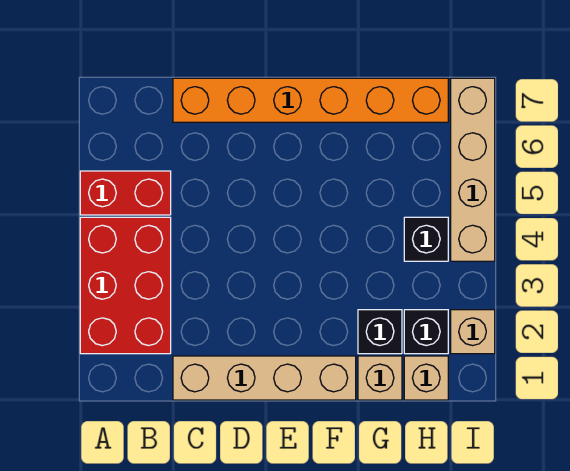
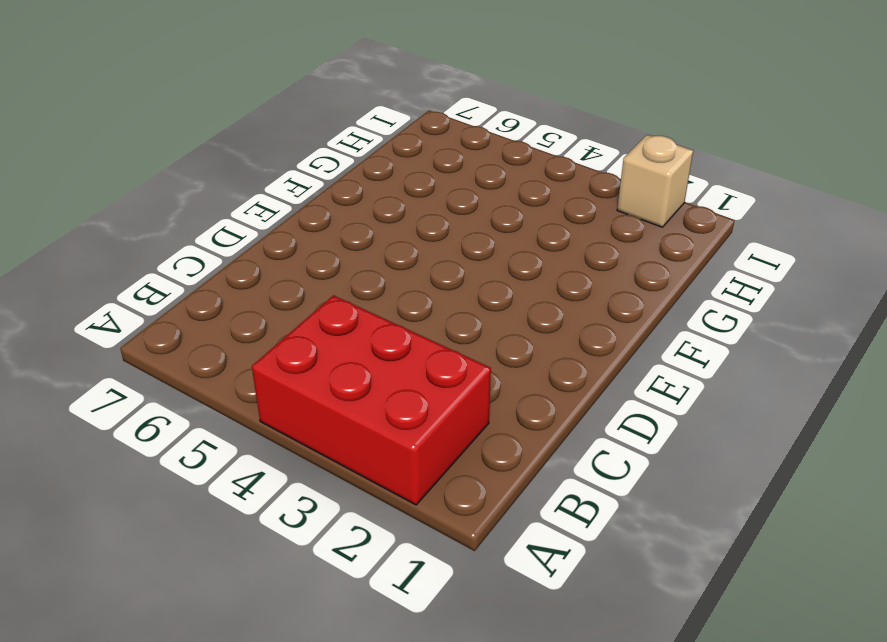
none -> red 1x2 brick [80,171,171,215]
none -> tan 1x4 brick [173,356,356,400]

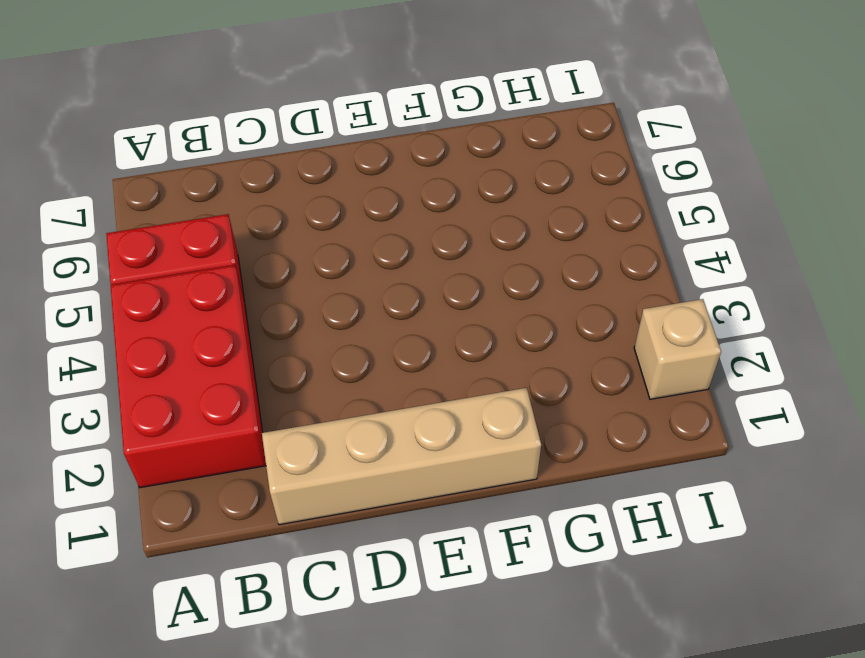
none -> orange 1x6 brick [173,78,448,122]
none -> tan 1x1 brick [358,356,402,400]

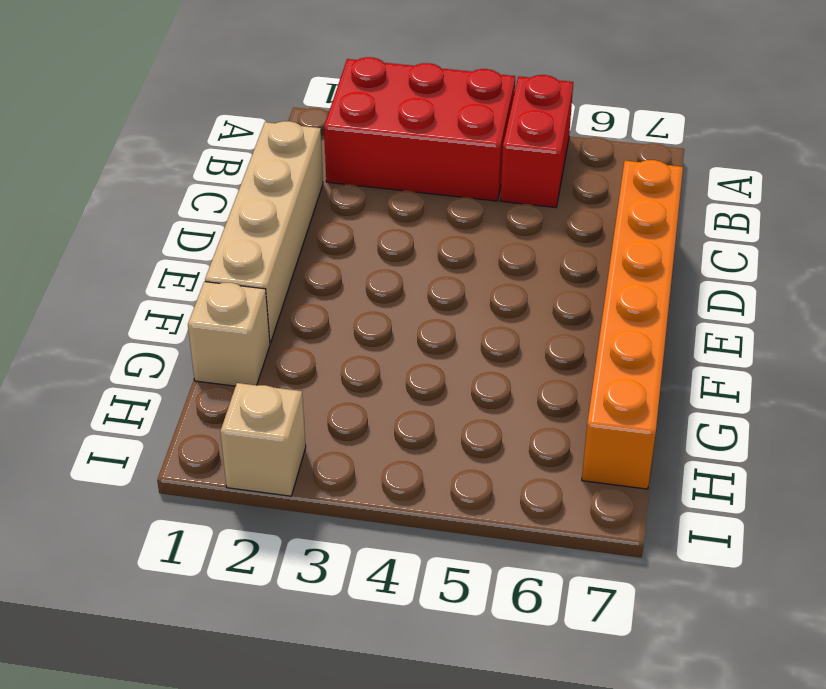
none -> black 1x1 brick [358,310,402,354]
none -> tan 1x1 brick [404,356,448,400]

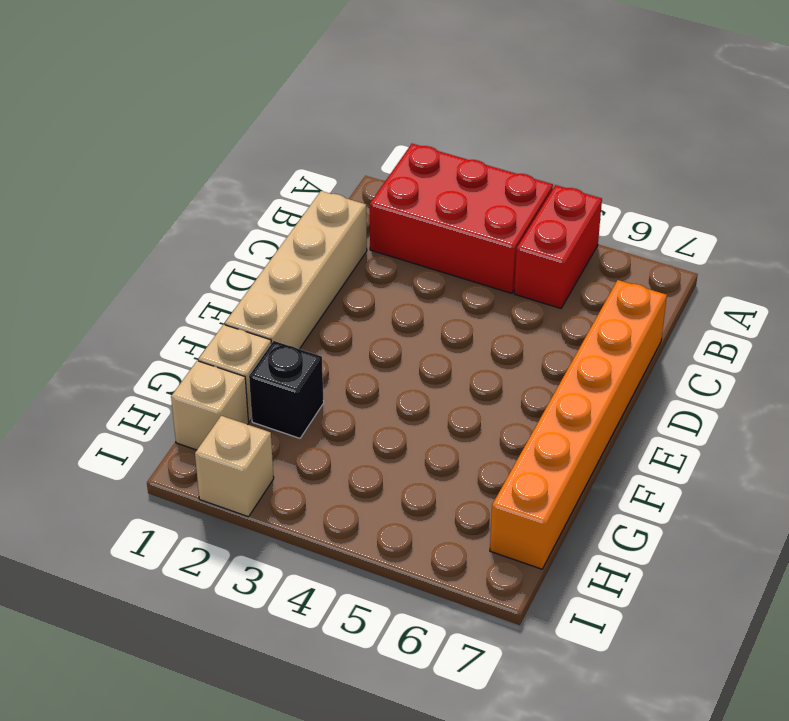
none -> black 1x1 brick [404,310,448,354]
none -> black 1x1 brick [404,217,448,261]

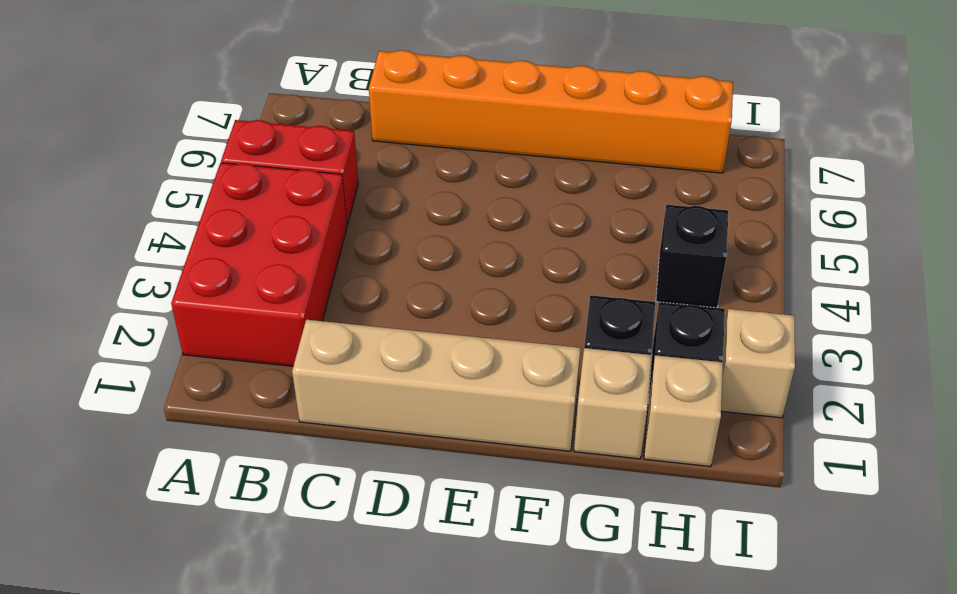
none -> tan 1x4 brick [451,78,495,261]

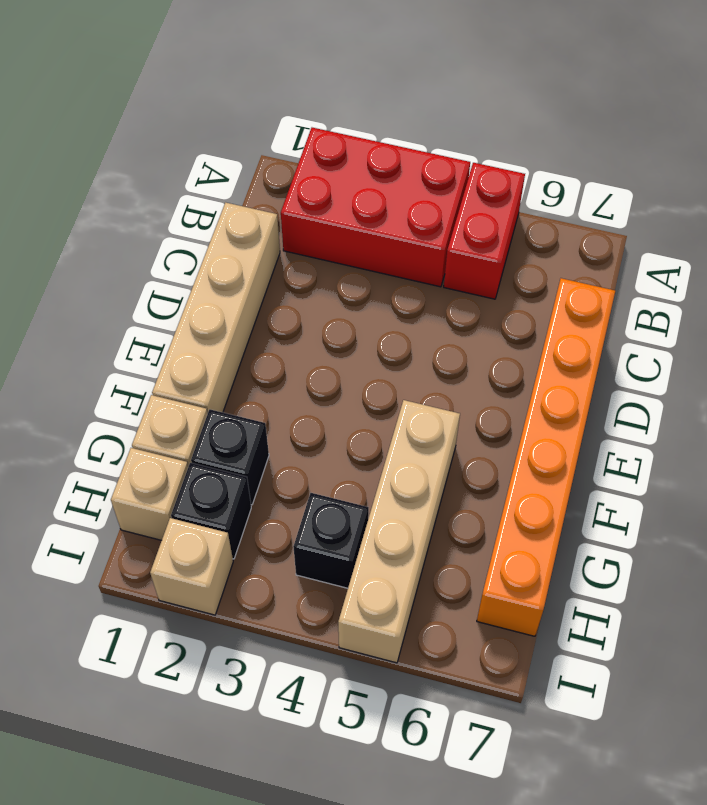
tan 1x4 brick [338,400,460,663] -> tan 1x4 brick turned to [451,78,495,261]

